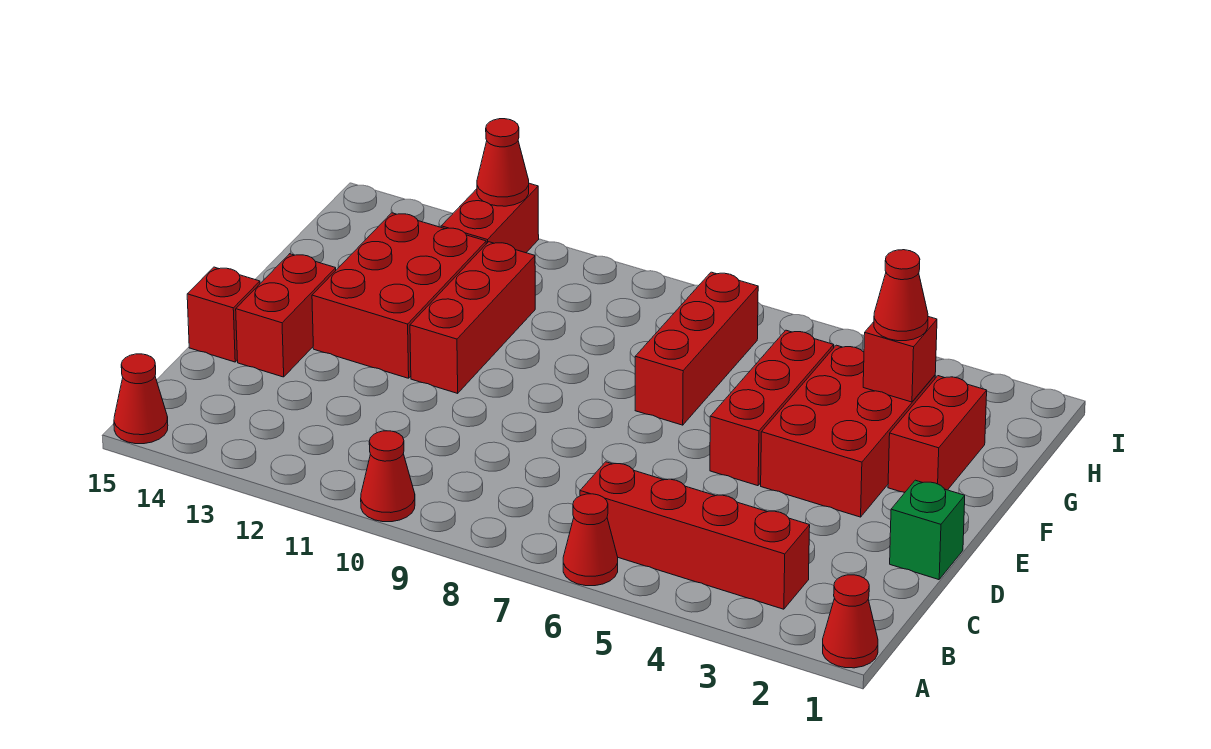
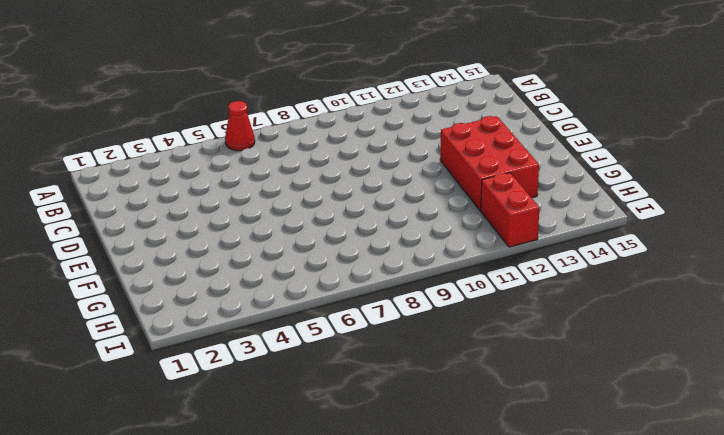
none -> red 1x1 cone [823,575,878,668]
none -> red 1x1 cone [361,431,415,522]
none -> red 1x1 cone [114,354,168,444]

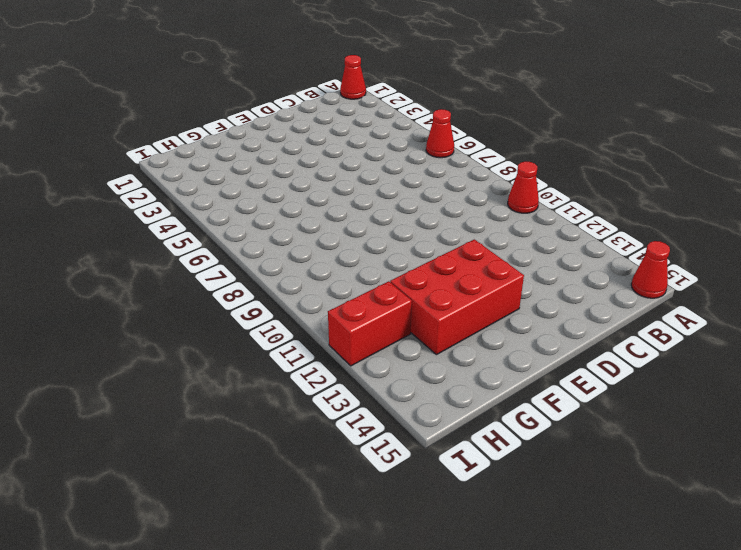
none -> red 1x4 brick [580,462,810,609]
none -> green 1x1 brick [890,480,965,580]
none -> red 1x2 brick [236,254,336,377]

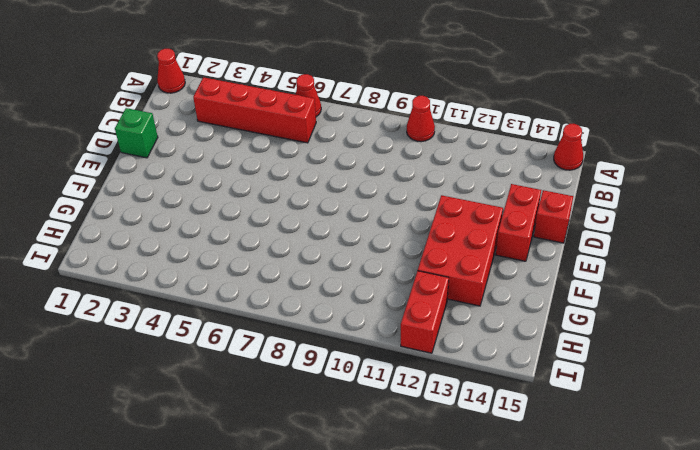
none -> red 2x3 brick [761,345,935,517]
none -> red 1x3 brick [710,330,834,486]
none -> red 1x3 brick [410,242,535,393]

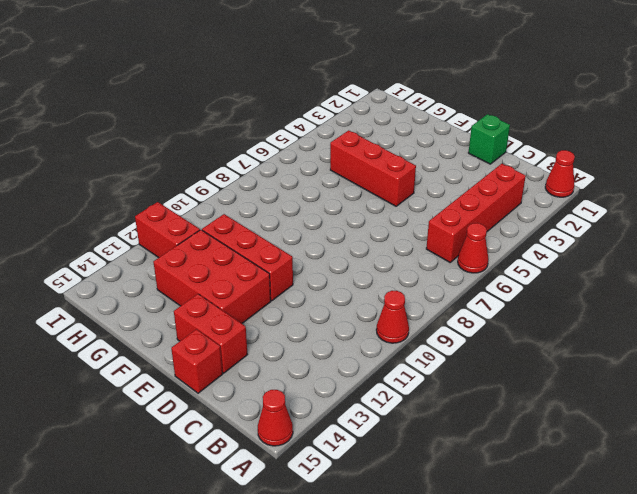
none -> red 2x3 brick [761,345,935,517]
none -> red 1x2 brick [888,376,987,492]
none -> red 1x3 brick [635,272,758,425]

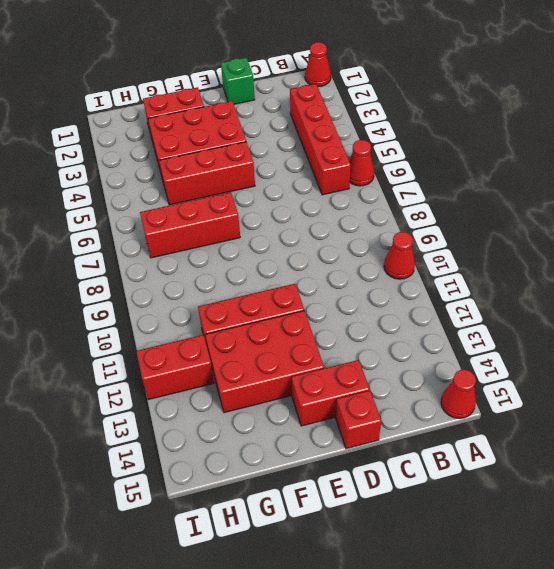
none -> red 1x1 brick [863,317,937,402]
none -> red 1x1 cone [477,119,529,206]
none -> red 1x1 cone [874,250,928,341]

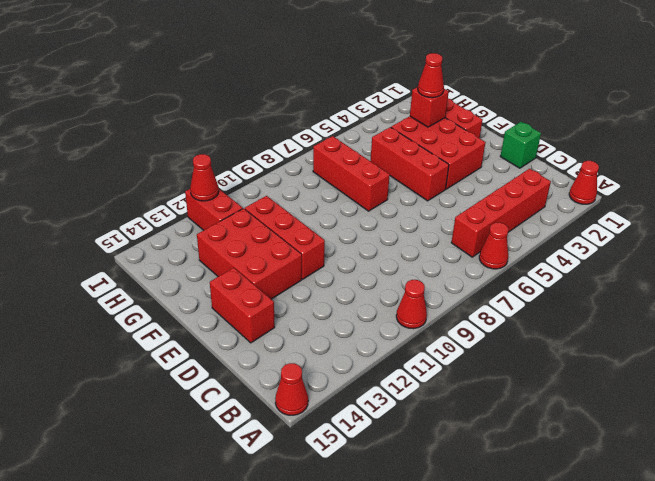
none -> red 1x1 brick [187,267,260,362]

